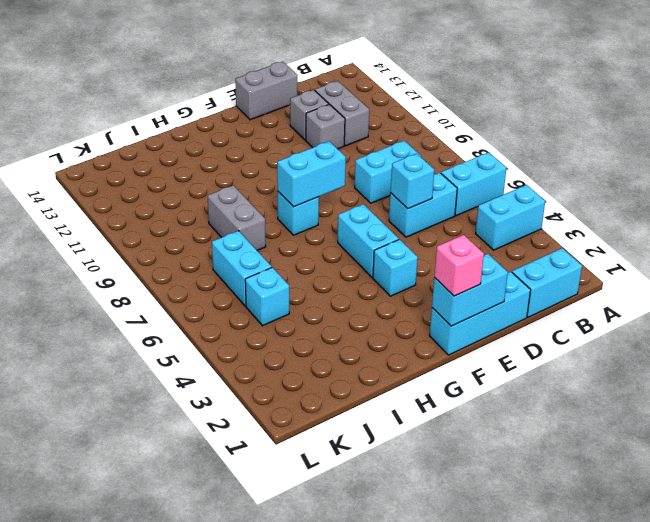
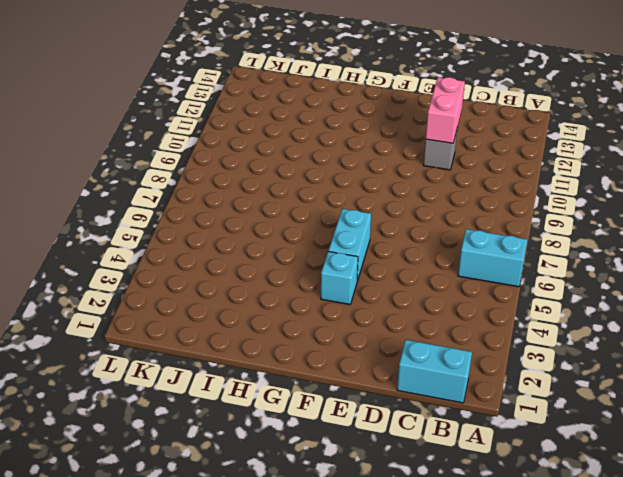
pink 1x2 brick [426,77,465,143] -> none
none -> cyan 1x2 brick [476,185,545,250]
none -> cyan 1x2 brick [389,173,457,237]
none -> cyan 1x2 brick [355,141,421,203]

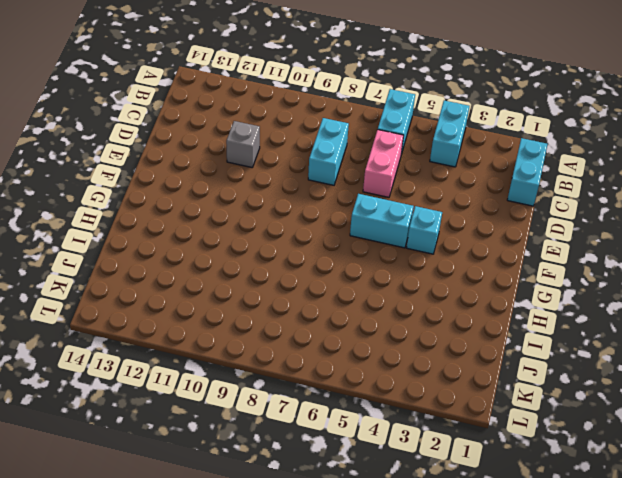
pink 1x2 brick [363,130,404,197] -> cyan 1x2 brick [389,173,457,237]
none -> grey 1x2 brick [315,81,369,146]
none -> cyan 1x3 brick [430,272,531,355]
none -> grey 1x1 brick [290,90,329,140]

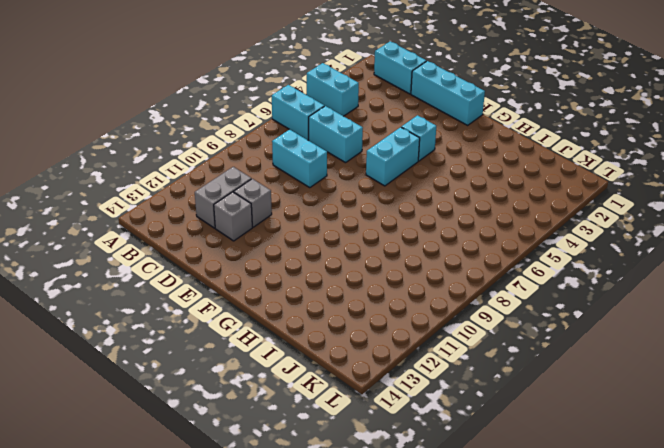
none -> grey 1x2 brick [235,62,297,120]
none -> cyan 1x1 brick [278,192,319,235]
none -> grey 1x2 brick [208,185,266,250]

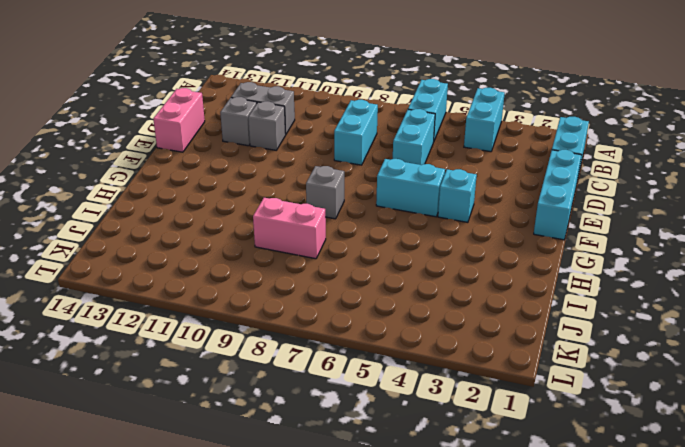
pink 1x2 brick [153,88,205,152] -> grey 1x2 brick [235,62,297,120]
grey 1x1 brick [306,166,344,219] -> cyan 1x1 brick [278,192,319,235]
pink 1x2 brick [253,198,326,259] -> grey 1x2 brick [208,185,266,250]
none -> cyan 1x1 brick [245,267,289,326]
none -> cyan 1x2 brick [212,231,272,306]
none -> cyan 1x1 brick [390,153,434,209]

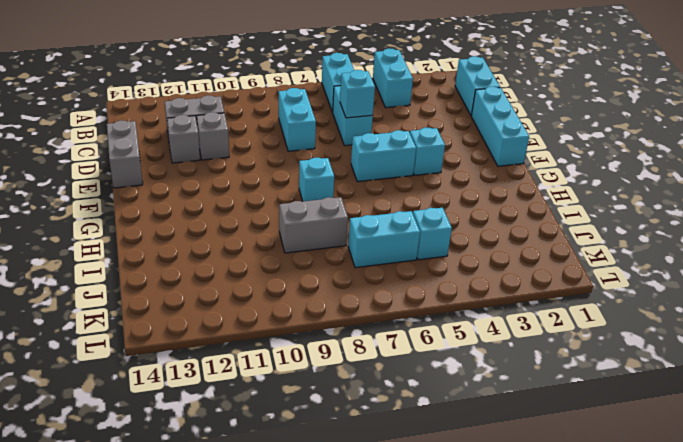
none -> cyan 1x2 brick [432,254,508,326]
none -> cyan 1x2 brick [277,141,346,207]
none -> pink 1x1 brick [434,235,484,296]

